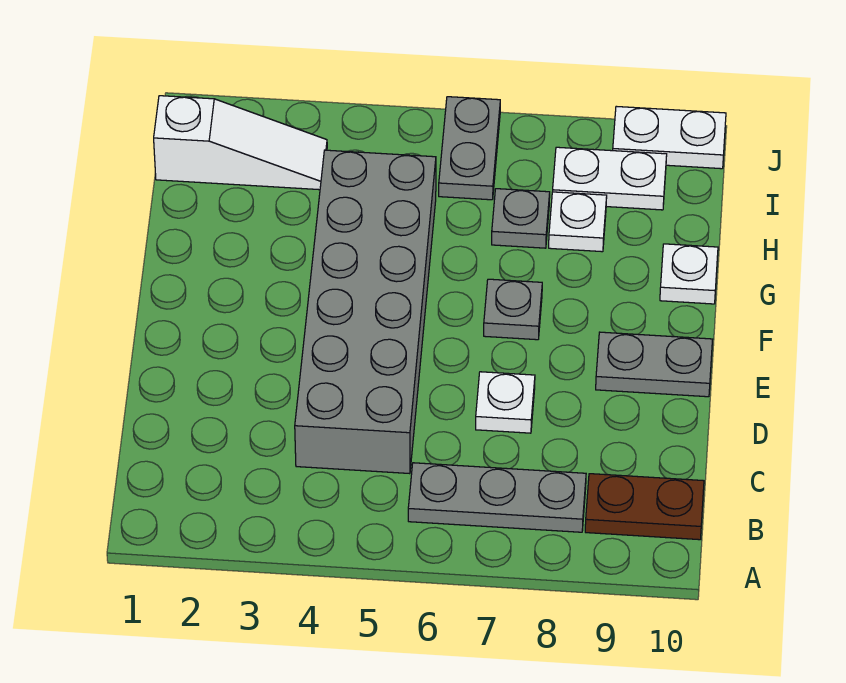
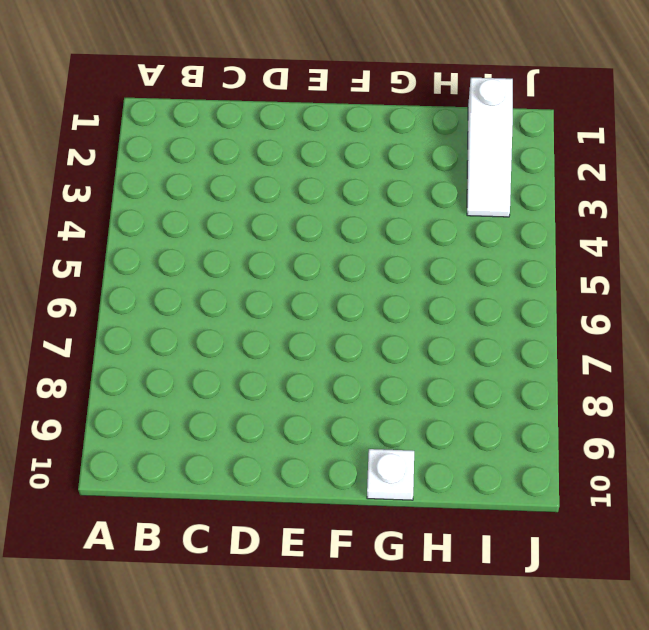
none -> grey 1x3 plate [408,463,586,532]
none -> brown 1x2 plate [585,474,704,540]
none -> grey 2x6 brick [295,150,436,474]

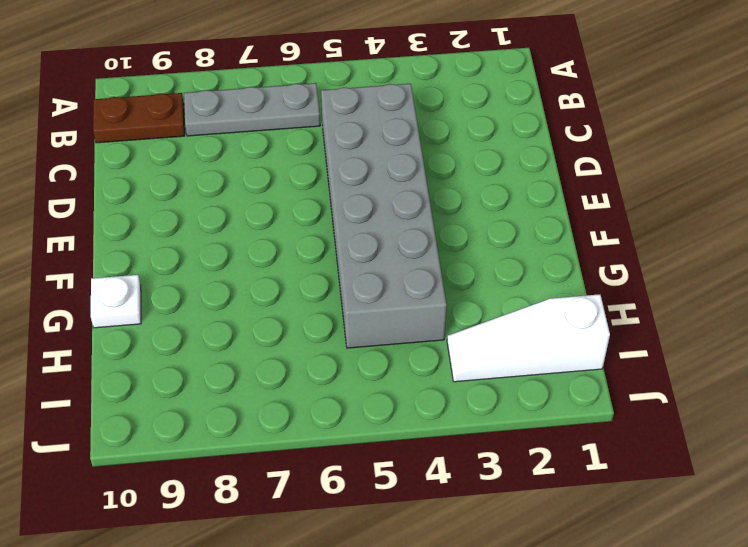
none -> white 1x1 plate [476,372,535,433]
none -> grey 1x2 plate [596,332,712,397]
none -> grey 1x1 plate [484,279,542,340]

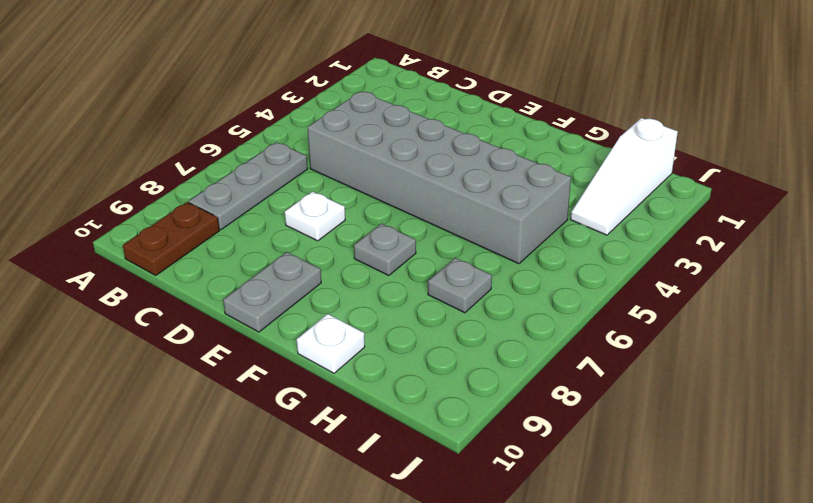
none -> white 1x1 plate [549,192,607,252]
none -> grey 1x2 plate [439,97,500,200]
none -> white 1x2 plate [553,147,667,210]

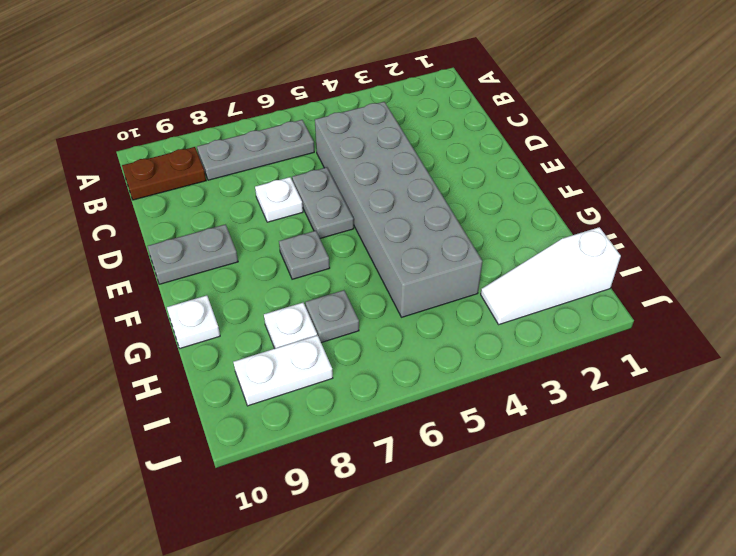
grey 1x2 plate [292,167,354,238] -> grey 1x2 plate moved to [439,97,500,200]
none -> white 1x2 plate [613,106,726,169]

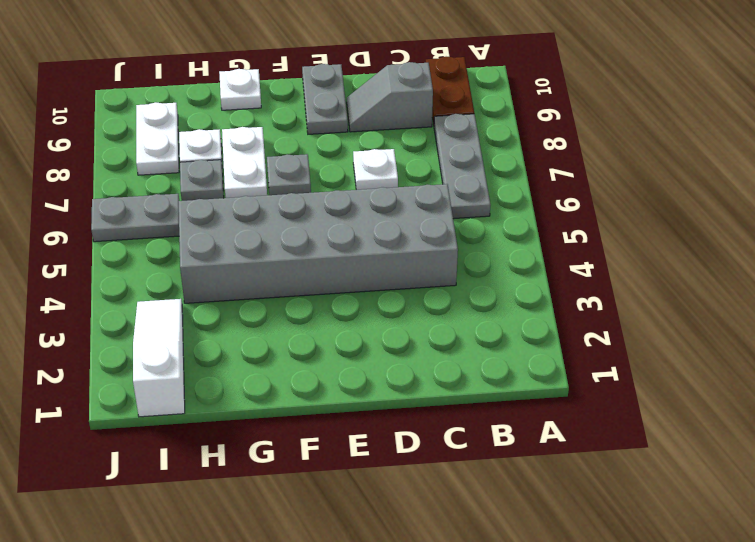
grey 1x2 slope [347,62,433,132] -> none
white 1x2 plate [222,127,267,198] -> white 1x2 plate moved to [613,106,726,169]

